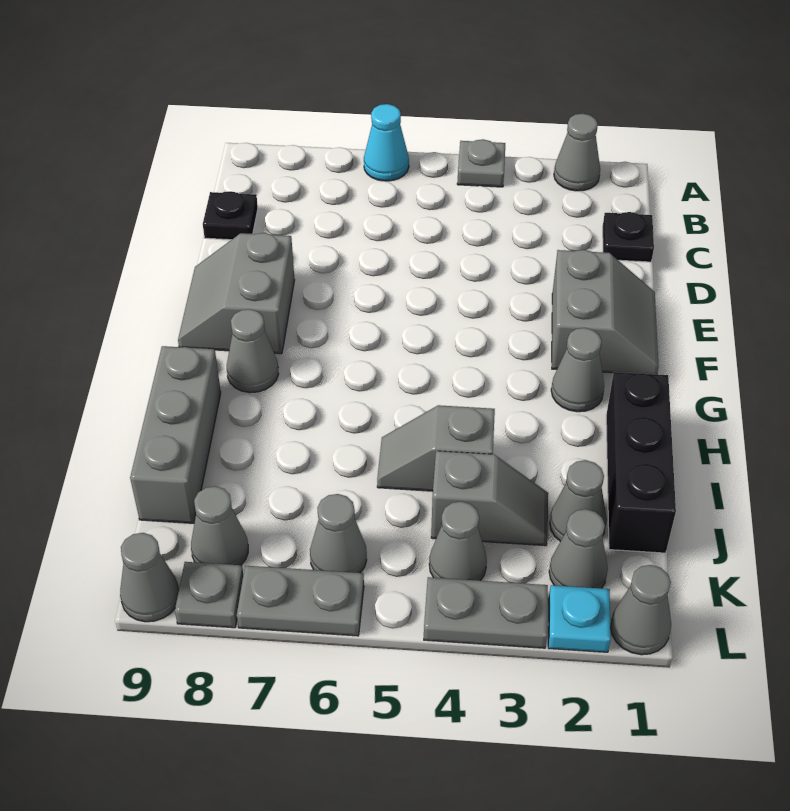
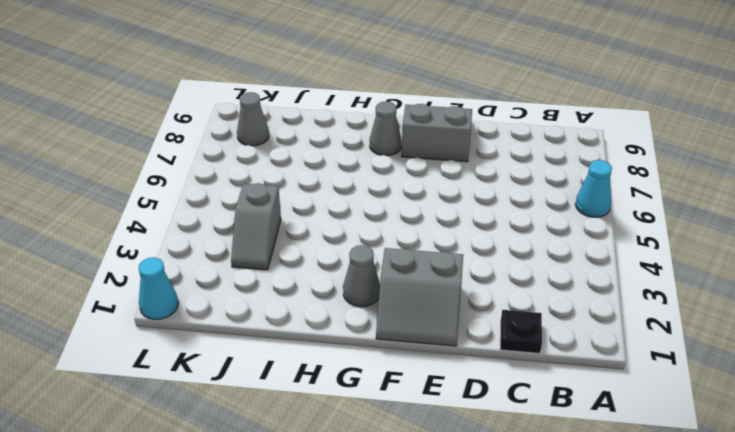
cyan 1x1 cone [139,257,178,319] -> grey 1x1 cone [610,565,671,655]
none -> grey 1x1 cone [554,114,600,191]
none -> grey 1x1 plate [457,139,505,187]
none -> black 1x1 plate [203,191,258,240]

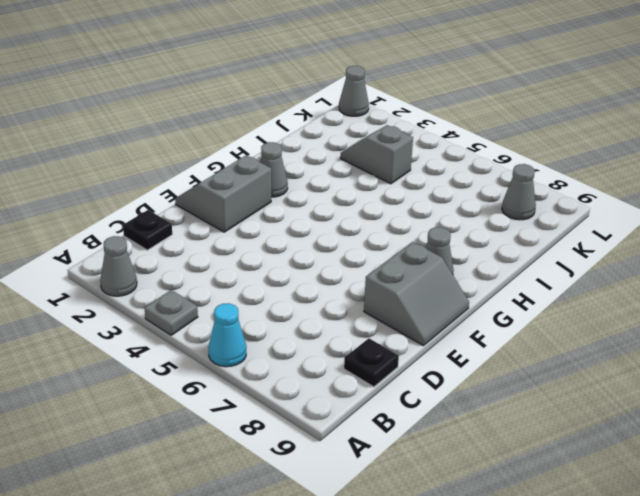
none -> black 1x3 brick [606,372,676,553]
none -> grey 1x3 brick [130,346,221,523]
none -> grey 1x2 slope [377,405,495,491]

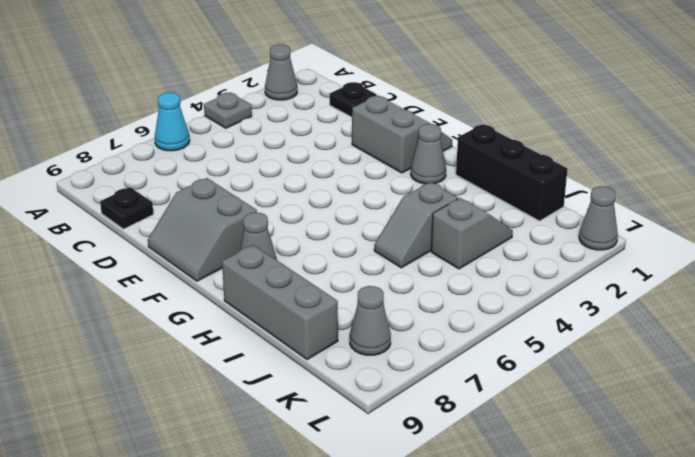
none -> grey 1x1 cone [550,460,607,541]
none -> grey 1x1 cone [549,509,608,588]
none -> grey 1x1 cone [429,501,487,581]

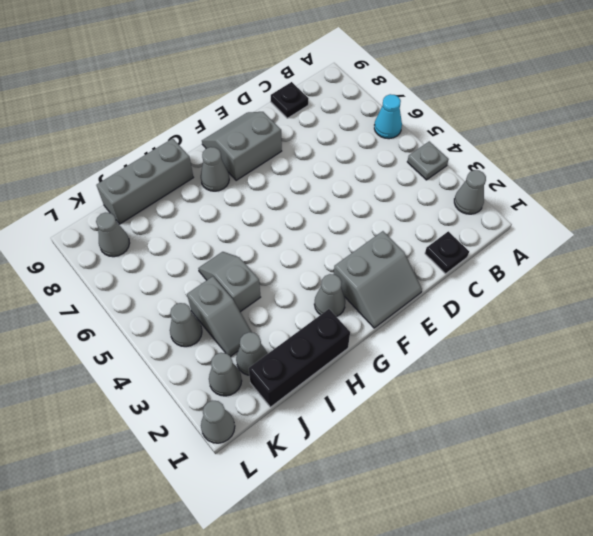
none -> grey 1x1 cone [310,494,367,573]
none -> cyan 1x1 plate [548,585,611,652]
none -> grey 1x2 plate [424,577,548,648]

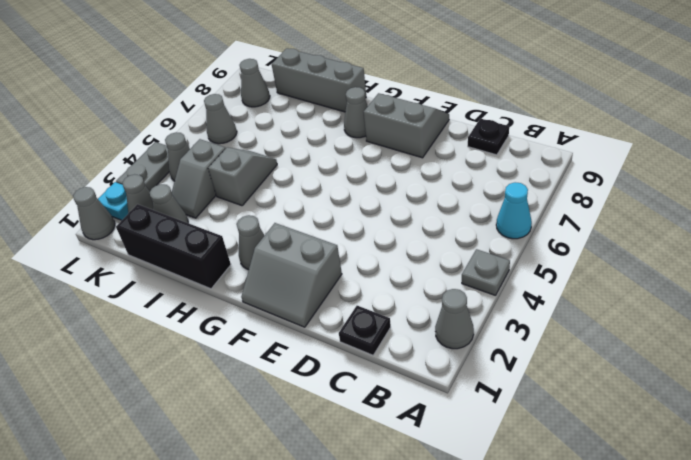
none -> grey 1x2 plate [237,566,364,636]
none -> grey 1x1 plate [175,562,243,628]
none -> grey 1x1 cone [120,533,179,622]

